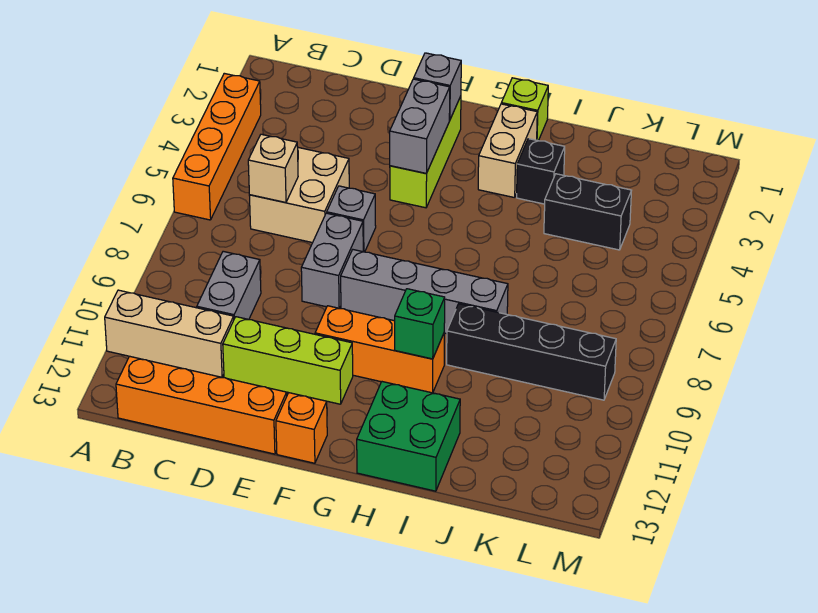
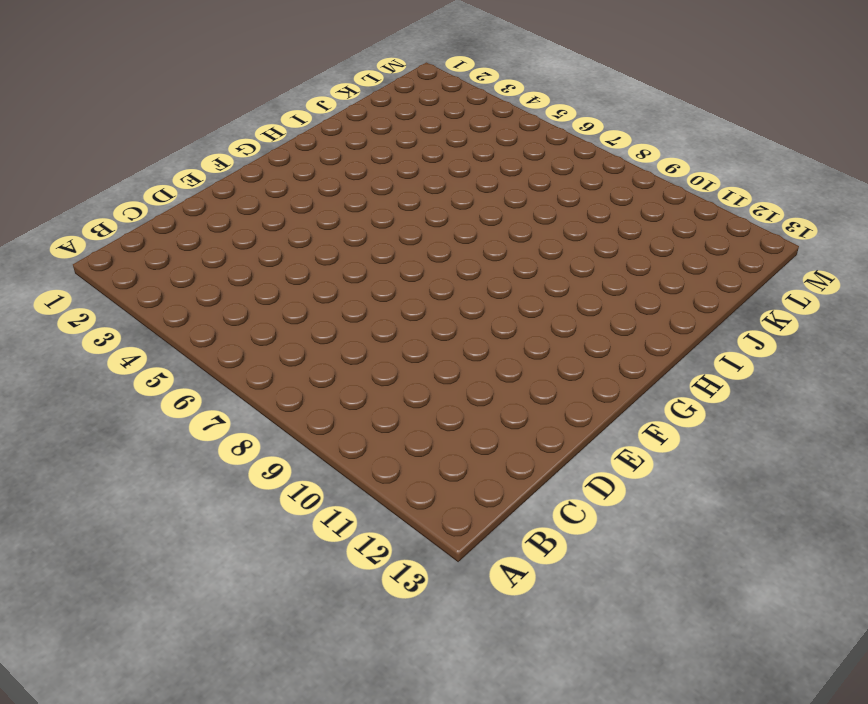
none -> orange 1x4 brick [173,73,261,220]
none -> tan 1x3 brick [105,290,234,377]
none -> orange 1x4 brick [116,356,287,454]

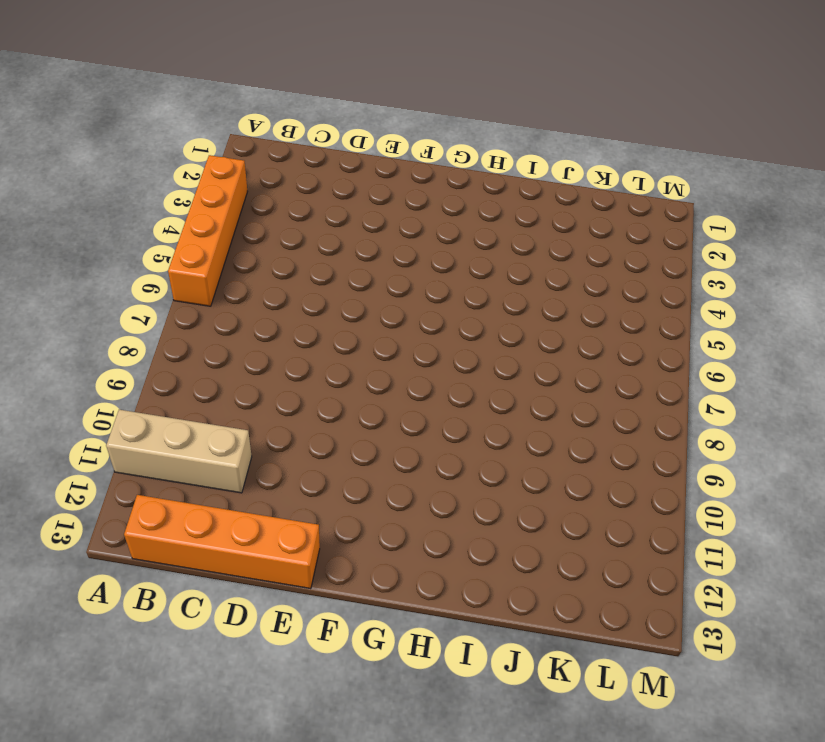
none -> tan 2x2 brick [249,148,349,243]
none -> grey 1x2 brick [197,251,261,320]
none -> lime 1x3 brick [223,317,353,404]

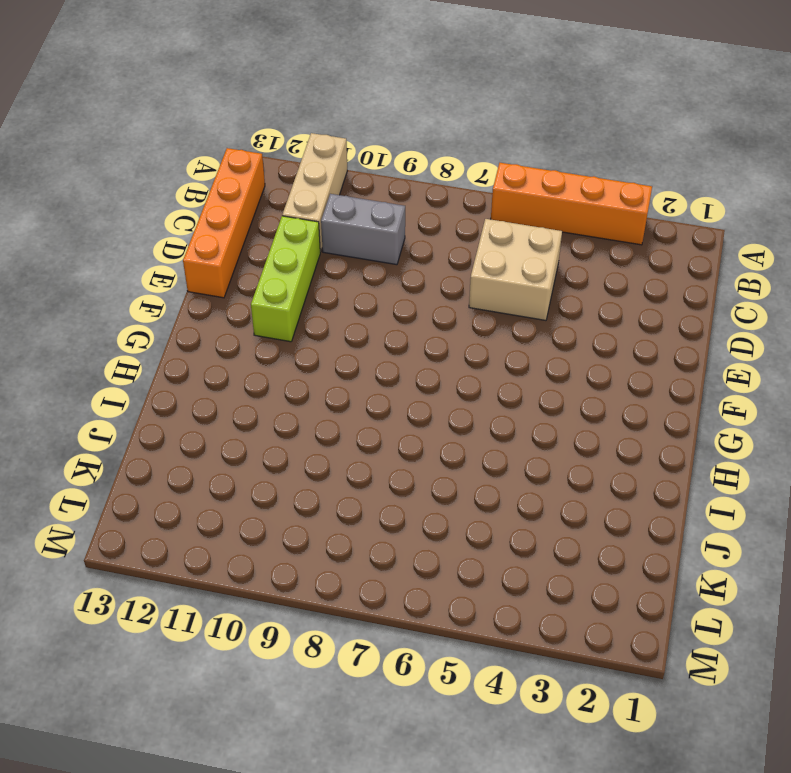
none -> grey 1x1 brick [327,186,376,252]
none -> grey 1x2 brick [301,213,363,308]
none -> lime 1x3 brick [390,96,461,208]

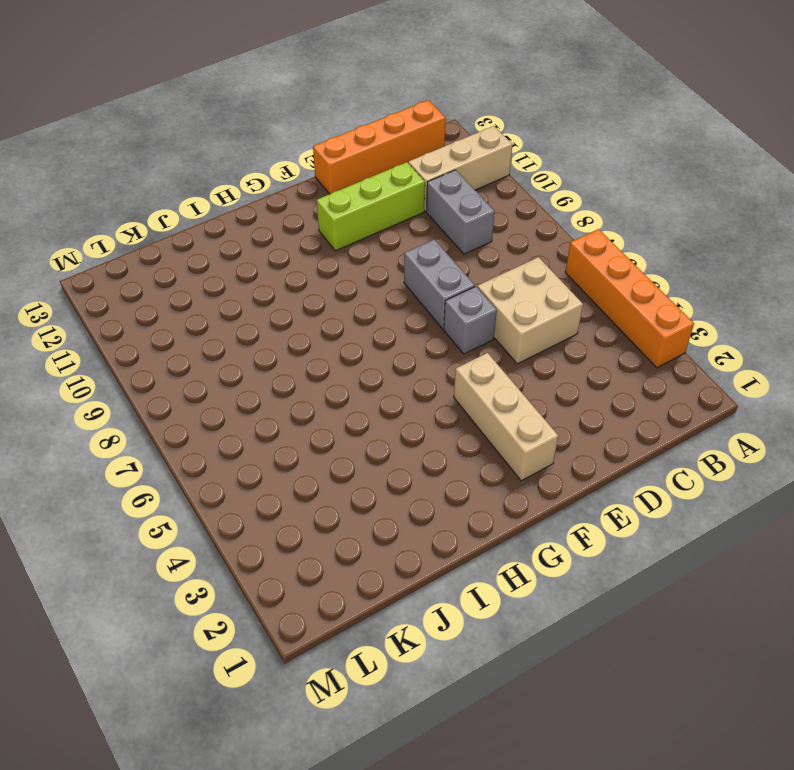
tan 1x3 brick [454,353,558,481] -> lime 1x3 brick [390,96,461,208]
none -> grey 1x4 brick [341,250,508,334]
none -> orange 1x3 brick [315,306,444,393]
none -> orange 1x1 brick [276,393,327,463]

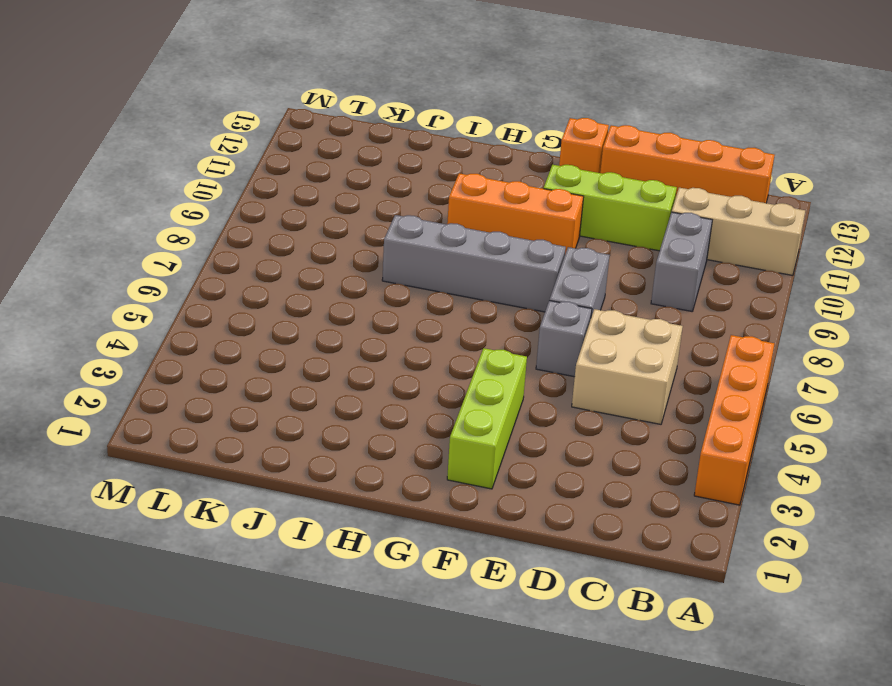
none -> lime 1x1 brick [501,78,548,141]
none -> tan 1x2 brick [478,104,537,198]
none -> green 2x2 brick [357,382,460,491]

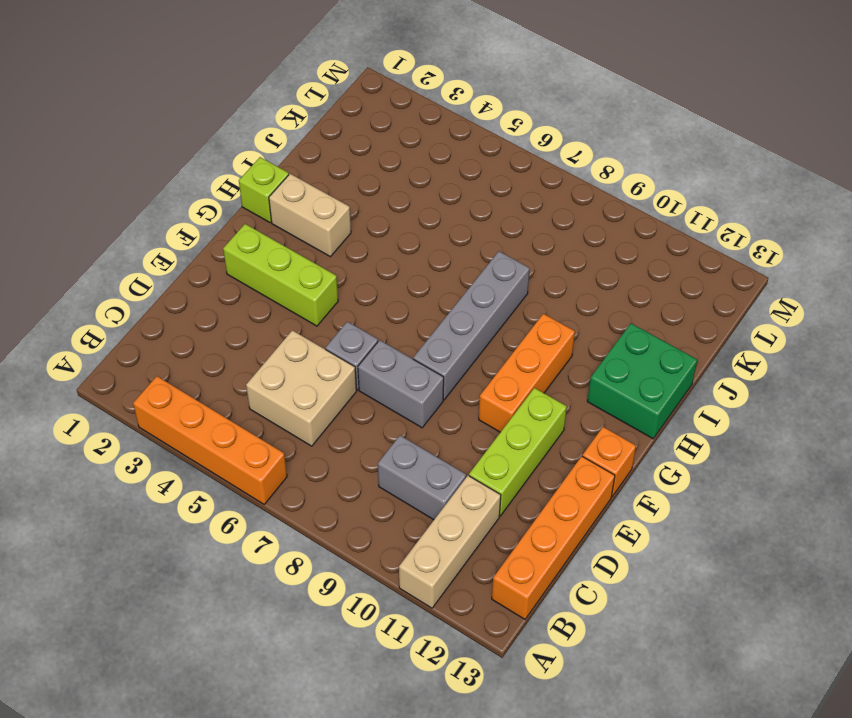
none -> black 1x1 brick [517,139,565,204]
none -> black 1x4 brick [447,304,616,400]
none -> black 1x2 brick [544,174,632,250]

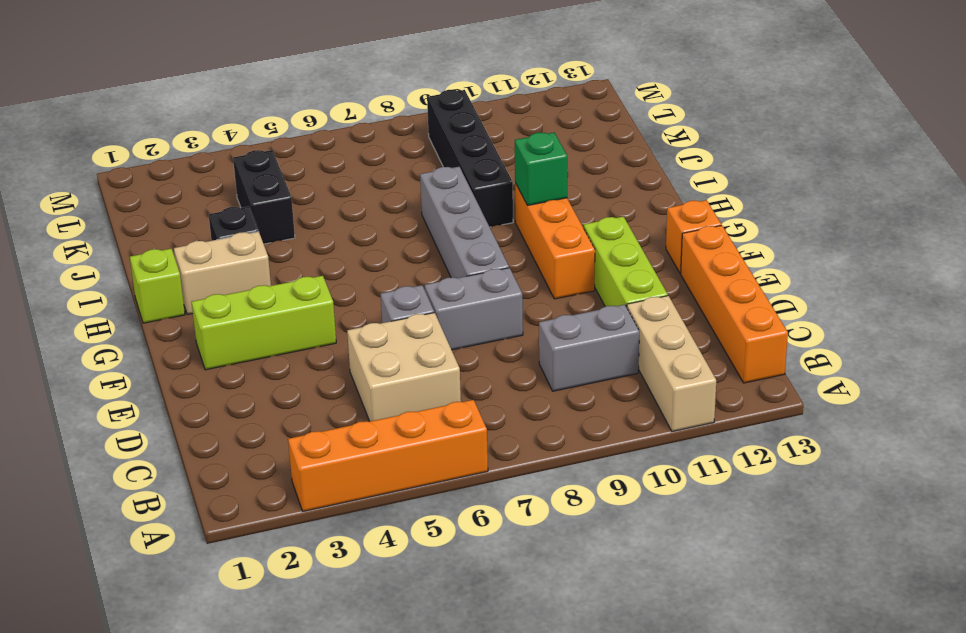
none -> green 2x2 brick [357,382,460,491]
none -> tan 1x1 brick [248,134,298,203]
none -> grey 1x1 brick [414,53,461,120]

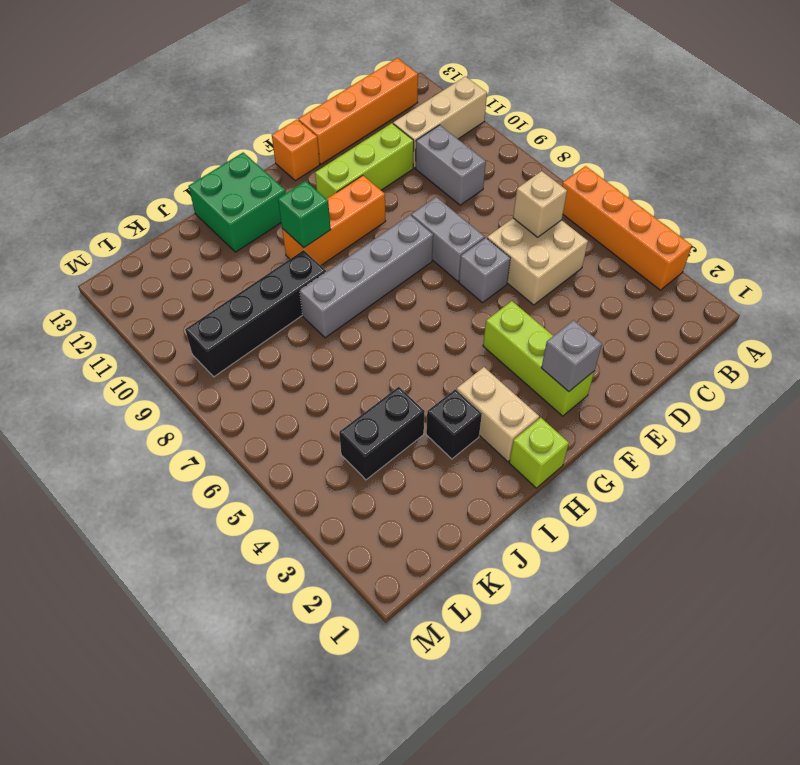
none -> grey 1x2 brick [390,79,450,174]

